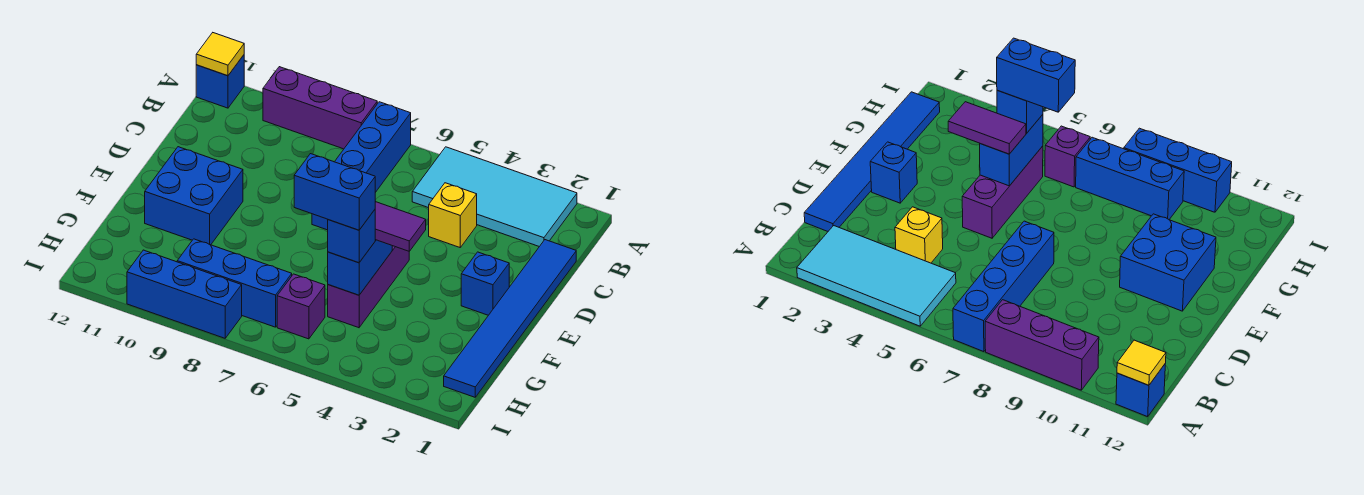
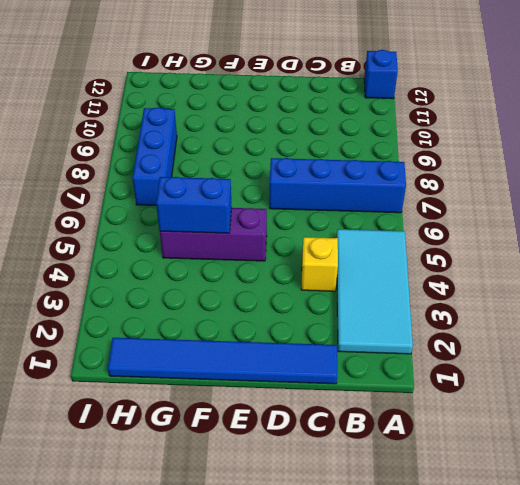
none -> purple 1x3 brick [263,67,377,149]
none -> blue 1x1 brick [461,252,509,315]
none -> blue 2x2 brick [145,147,243,245]

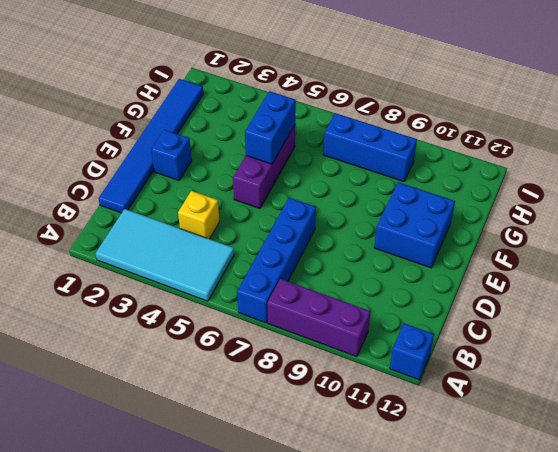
none -> purple 1x1 brick [277,274,325,339]
none -> blue 1x3 brick [127,250,242,338]
none -> yellow 1x1 tile [196,33,244,76]

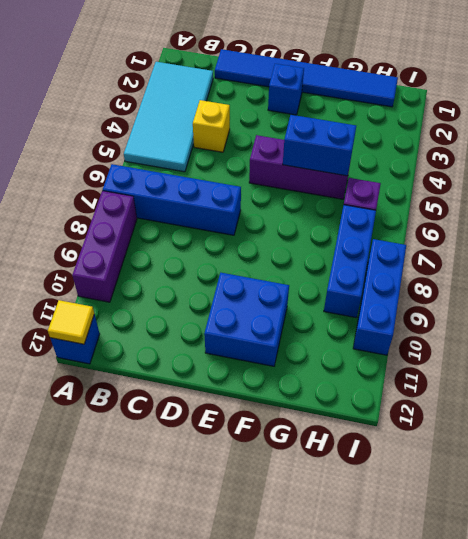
none -> purple 1x2 tile [375,202,426,251]
none -> blue 1x1 brick [328,210,375,263]
none -> blue 1x2 brick [294,154,375,230]

